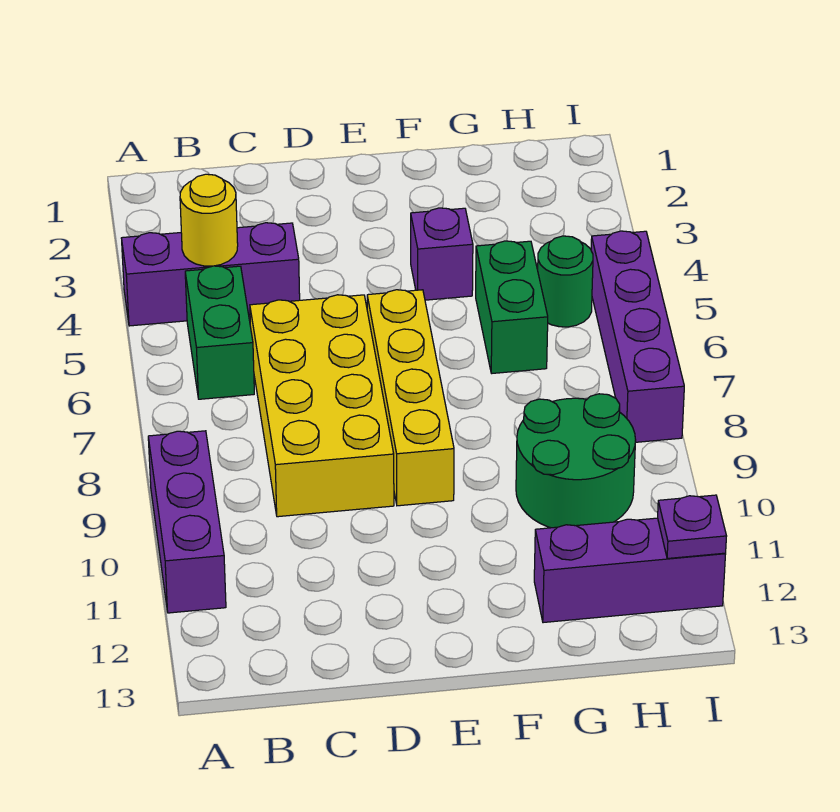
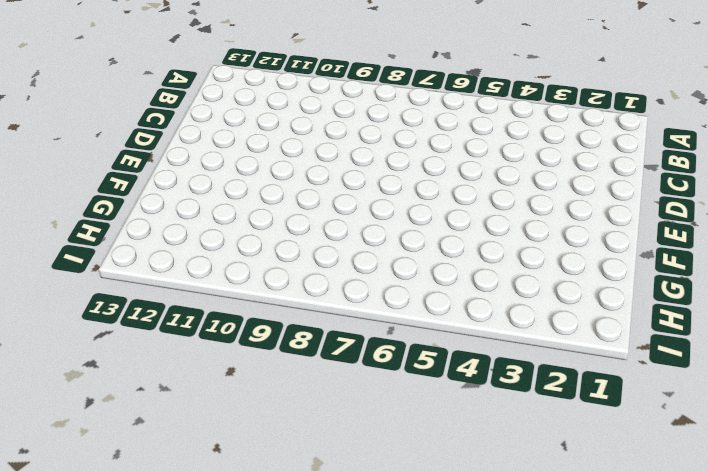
none -> purple 1x3 brick [122,223,300,326]
none -> purple 1x3 brick [148,431,226,613]
none -> green 1x2 brick [185,266,254,399]

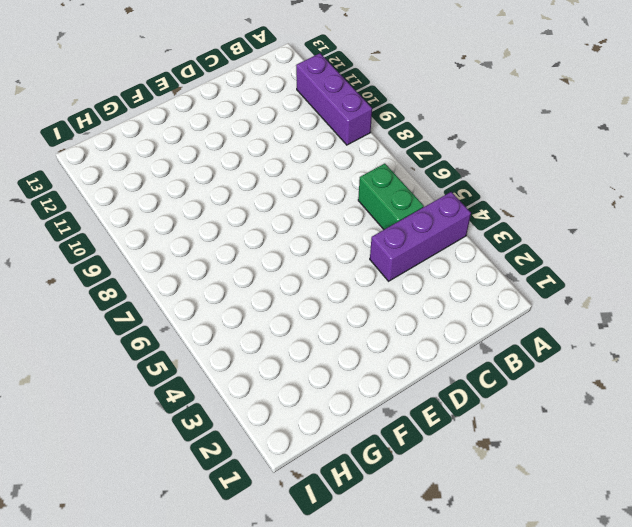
none -> yellow 2x4 brick [250,295,394,517]
none -> yellow 1x4 brick [367,290,454,506]
none -> purple 1x1 brick [411,208,473,300]

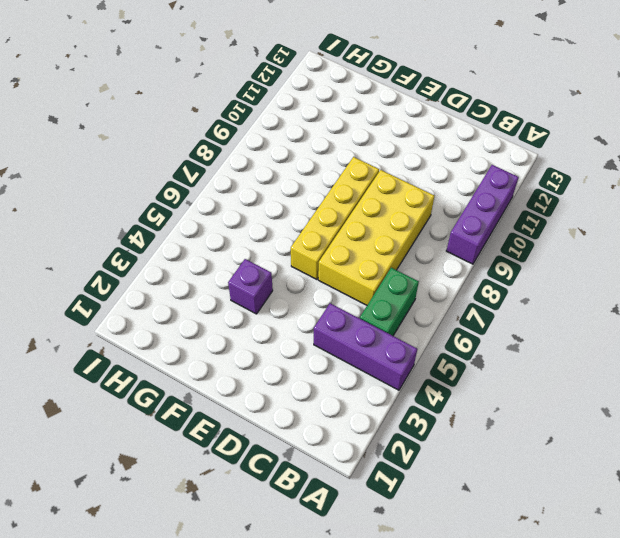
none -> green 1x2 brick [476,241,548,373]
none -> green 2x2 round brick [516,394,636,528]
none -> purple 1x3 brick [534,518,726,623]

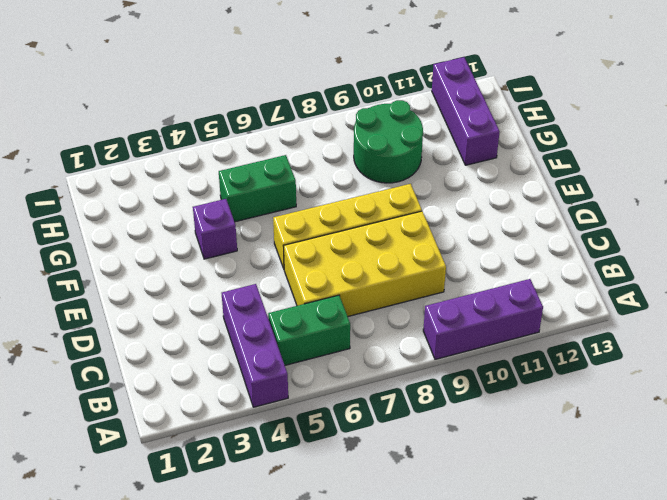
none -> green 1x1 round brick [538,236,593,327]
none -> purple 1x4 brick [591,231,684,442]
none -> yellow 1x1 round brick [180,174,238,266]

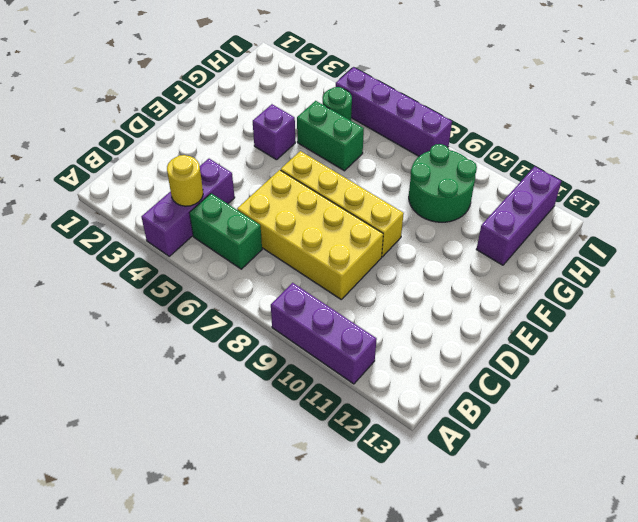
none -> purple 1x1 plate [658,495,727,559]

